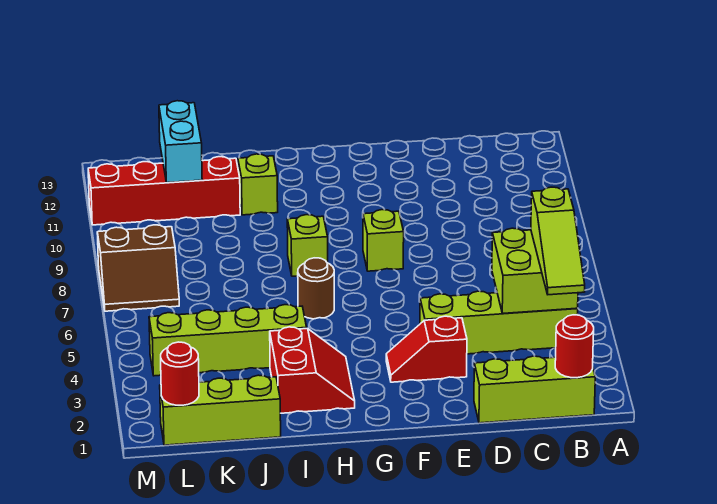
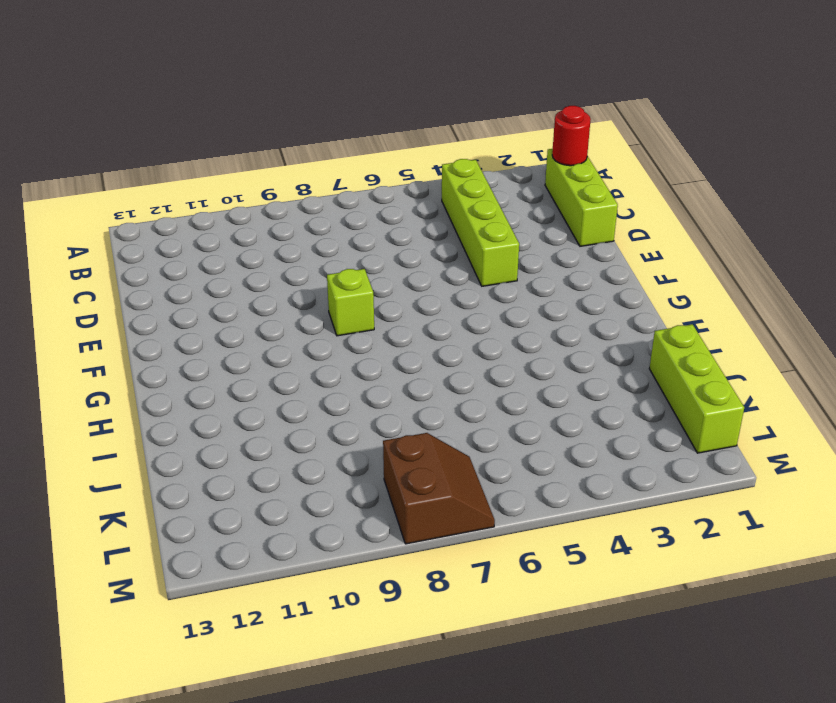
none -> red 1x2 slope [386,316,467,382]
none -> red 2x2 slope [270,327,355,413]
none -> brown 1x1 round brick [298,258,334,319]

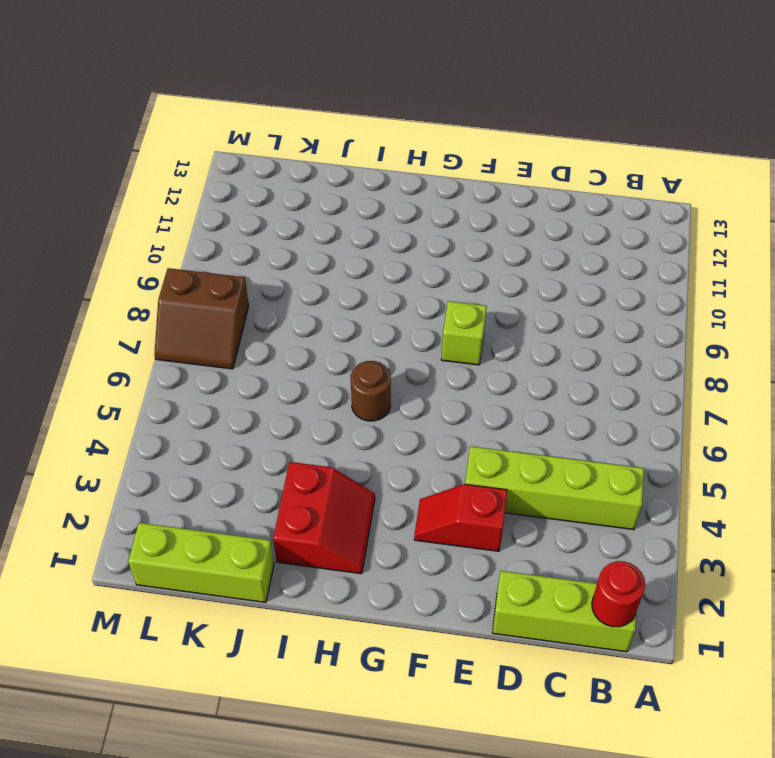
none -> lime 1x1 brick [287,215,328,276]
none -> lime 1x4 brick [149,305,307,376]
none -> lime 1x1 brick [238,154,278,215]

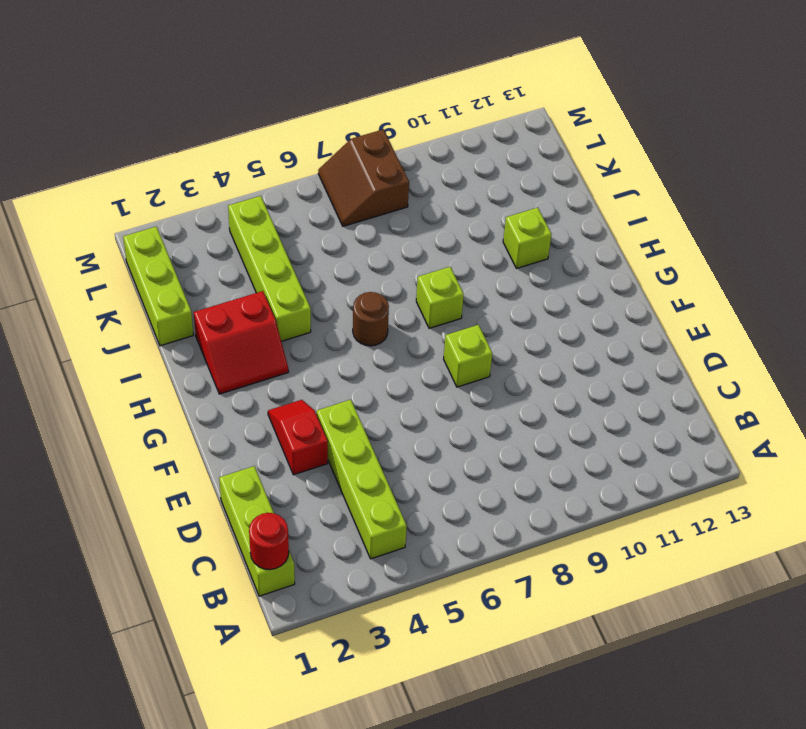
none -> red 1x4 brick [88,157,240,225]
none -> lime 2x2 brick [492,228,578,313]
none -> cyan 1x2 brick [159,101,202,183]

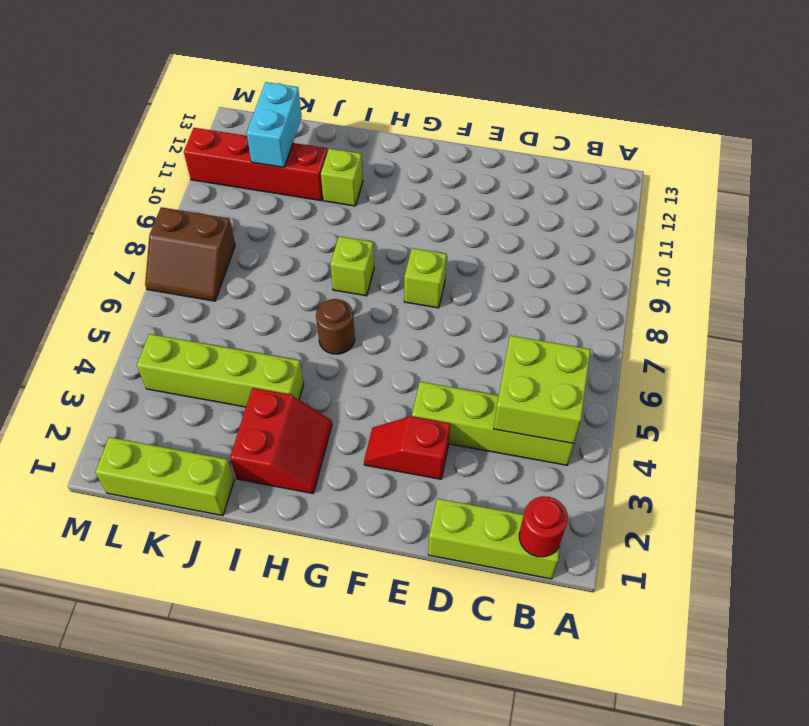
none -> red 1x1 round brick [161,342,199,405]
none -> lime 1x3 slope [531,187,585,295]

